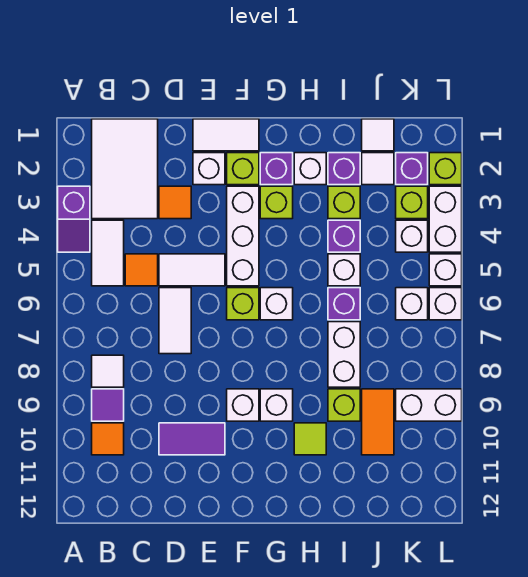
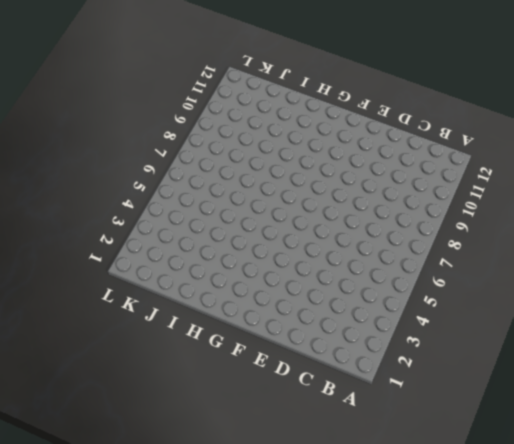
none -> purple 1x2 slope [58,186,90,252]
none -> white 2x3 tile [92,119,158,219]
none -> white 1x2 tile [92,220,124,286]
none -> white 1x1 tile [92,355,124,387]

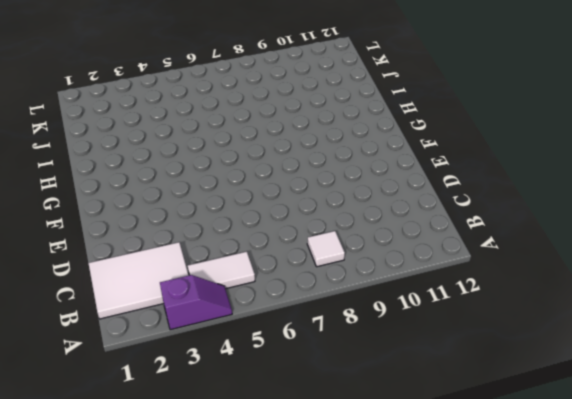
none -> purple 1x1 tile [92,389,124,421]
none -> orange 1x1 tile [92,423,124,455]
none -> orange 1x1 tile [125,254,158,286]
none -> orange 1x1 tile [159,186,191,219]

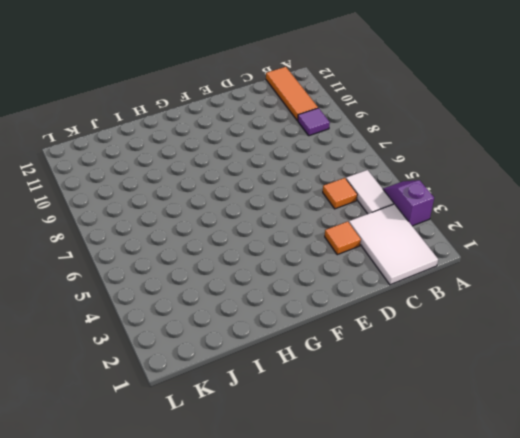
orange 1x3 tile [266,67,318,121] -> orange 1x1 tile [92,423,124,455]
none -> white 1x1 tile [92,355,124,387]
none -> white 1x2 tile [159,254,225,286]
none -> white 1x2 tile [159,288,191,354]
none -> purple 1x2 tile [159,423,225,455]

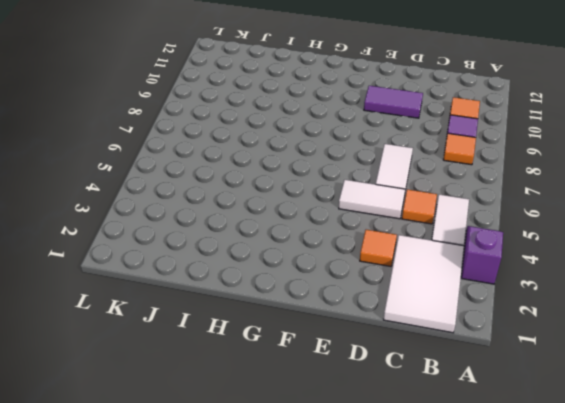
orange 1x1 tile [443,133,476,165] -> white 1x1 tile [92,355,124,387]
none -> white 1x2 tile [193,119,259,151]
none -> white 1x1 brick [193,153,225,185]
none -> lime 1x1 brick [227,153,259,185]
none -> white 1x3 brick [227,186,259,286]

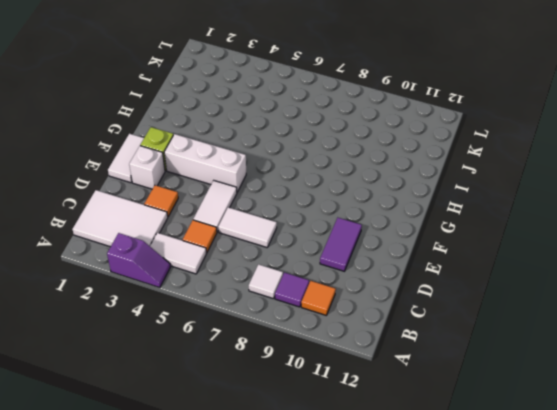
none -> lime 1x1 brick [227,288,259,320]
none -> white 1x1 brick [227,389,259,421]
none -> purple 1x1 brick [260,153,293,185]
none -> lime 1x1 brick [260,186,293,219]

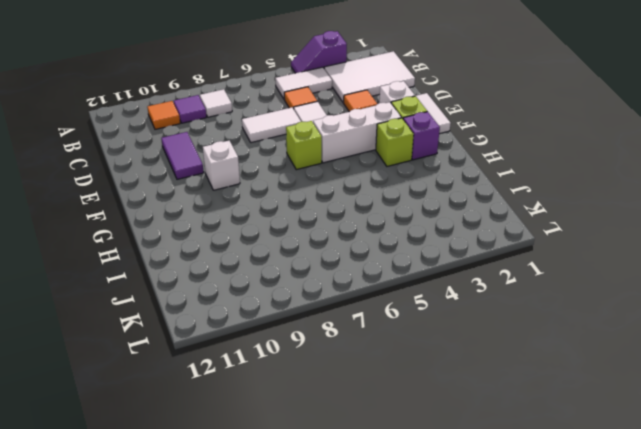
none -> white 1x1 brick [260,288,293,320]
none -> white 1x1 brick [260,389,293,421]
none -> white 1x1 brick [294,153,326,185]
none -> lime 1x1 tile [294,423,326,455]

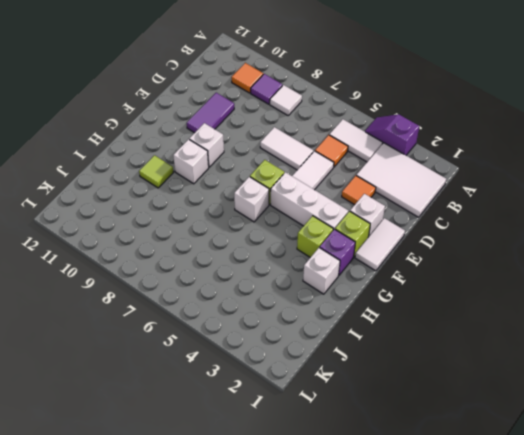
none -> purple 1x1 brick [328,153,360,185]
none -> lime 1x1 brick [328,186,360,219]
none -> purple 1x1 brick [328,220,360,252]
none -> white 1x1 brick [328,254,360,286]

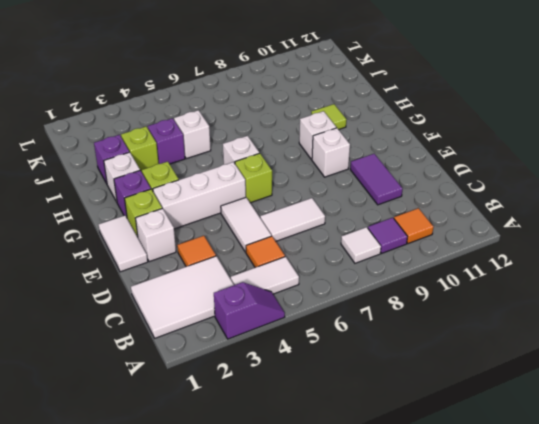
none -> purple 1x1 brick [328,288,360,320]
none -> white 1x2 brick [328,322,360,387]
none -> lime 1x1 brick [328,389,360,421]
none -> white 1x1 tile [362,119,394,151]

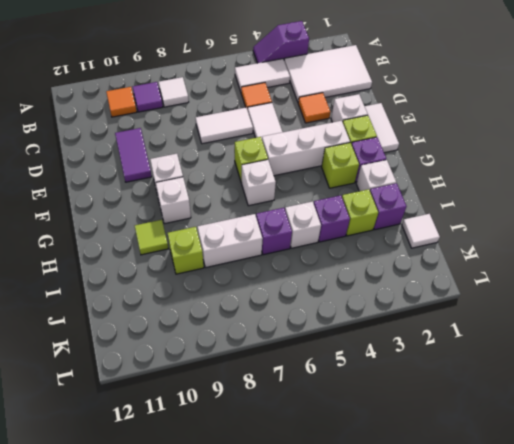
none -> white 1x1 tile [362,153,394,185]
none -> orange 1x2 tile [362,389,394,455]
none -> purple 1x1 brick [396,153,428,185]
none -> lime 1x1 brick [396,186,428,219]

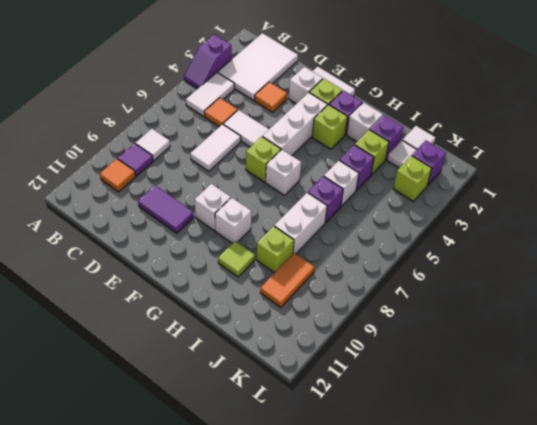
none -> white 1x1 brick [396,220,428,252]
none -> white 1x1 brick [396,288,428,320]
none -> white 1x2 brick [396,389,462,421]
none -> lime 1x1 brick [429,153,462,185]

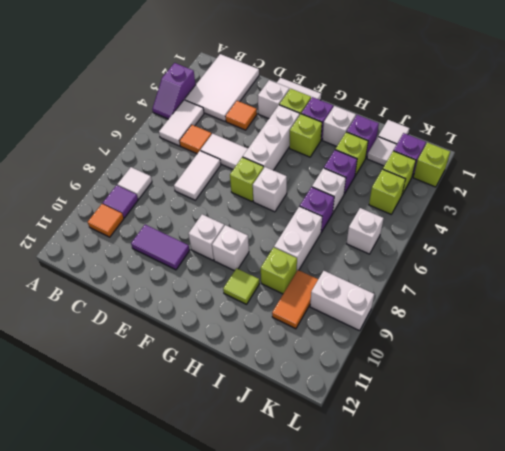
lime 1x1 brick [369,169,405,214] -> white 1x1 brick [396,220,428,252]
none -> white 1x2 brick [429,186,462,252]
none -> white 1x1 brick [429,254,462,286]
none -> white 1x1 brick [429,288,462,320]

